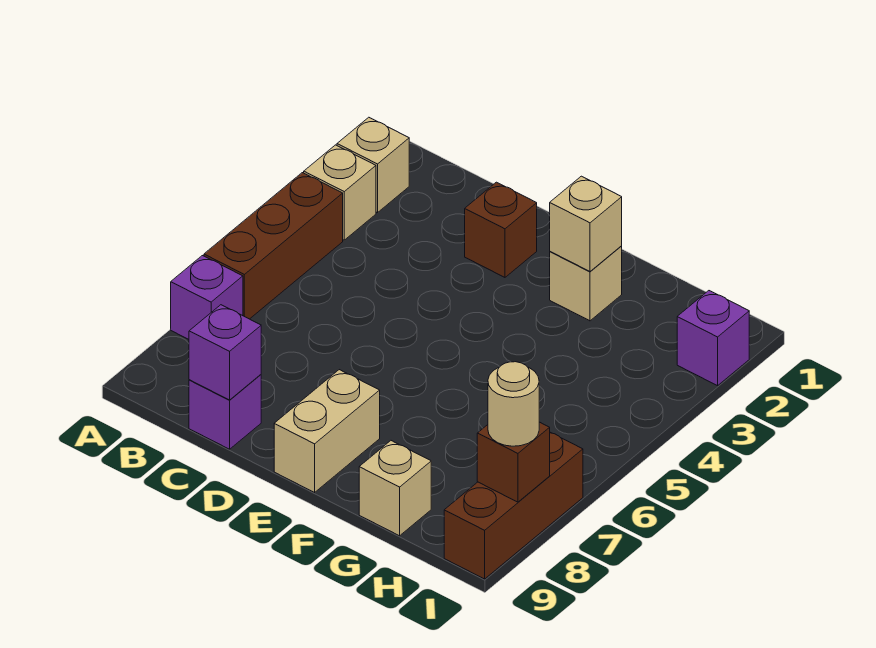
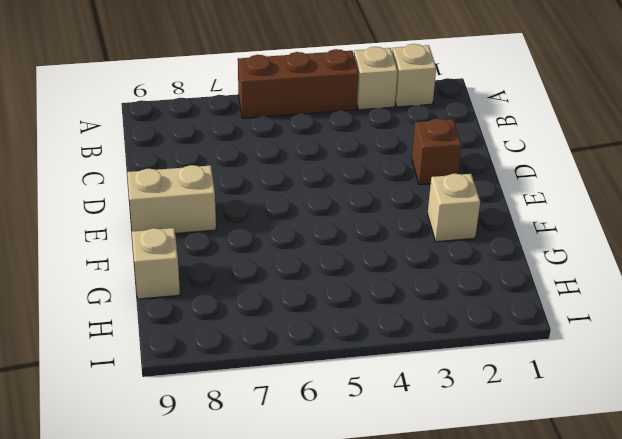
none -> purple 1x1 brick [171,256,243,339]
none -> purple 1x1 brick [189,375,261,449]
none -> purple 1x1 brick [677,291,749,386]

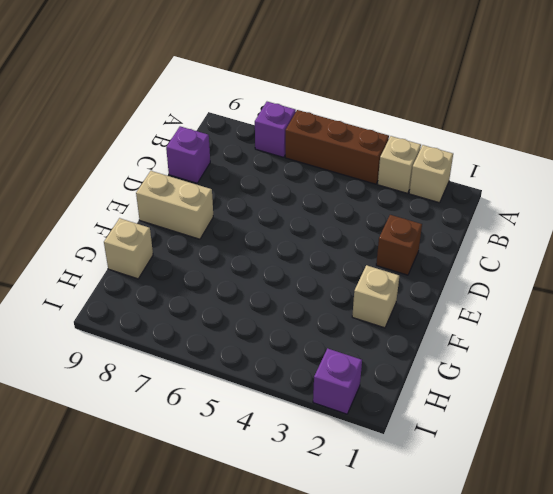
none -> brown 1x3 brick [444,432,583,579]
none -> purple 1x1 brick [189,305,261,400]
none -> tan 1x1 brick [550,176,622,271]

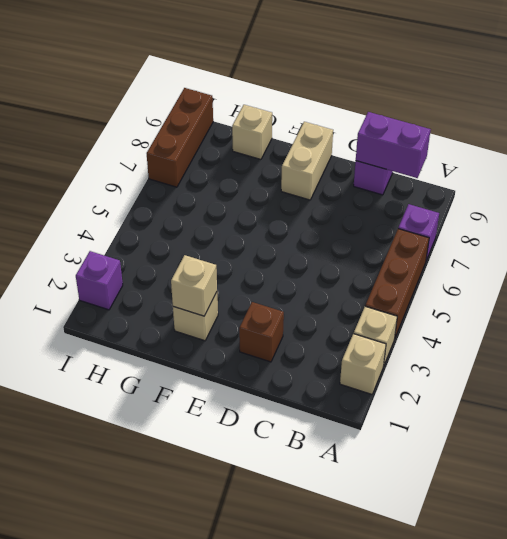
purple 1x2 brick [356,112,431,178] -> purple 1x1 brick [189,305,261,400]
none -> brown 1x1 brick [477,422,550,502]
none -> tan 1x1 round brick [488,362,539,446]

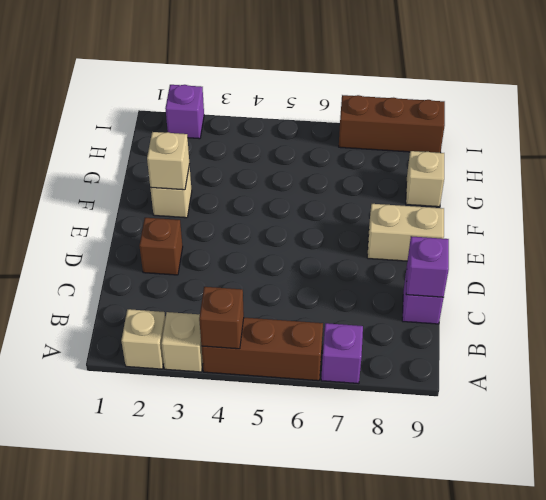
brown 1x1 brick [199,287,244,349] -> brown 1x1 brick moved to [477,422,550,502]
none -> tan 1x1 round brick [488,362,539,446]

